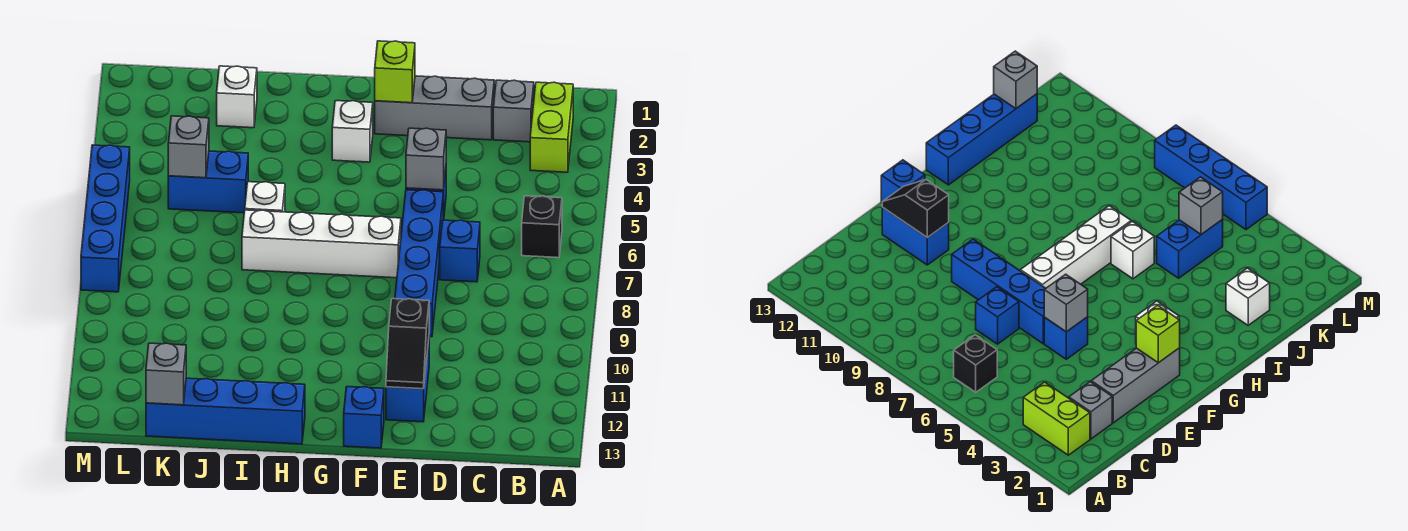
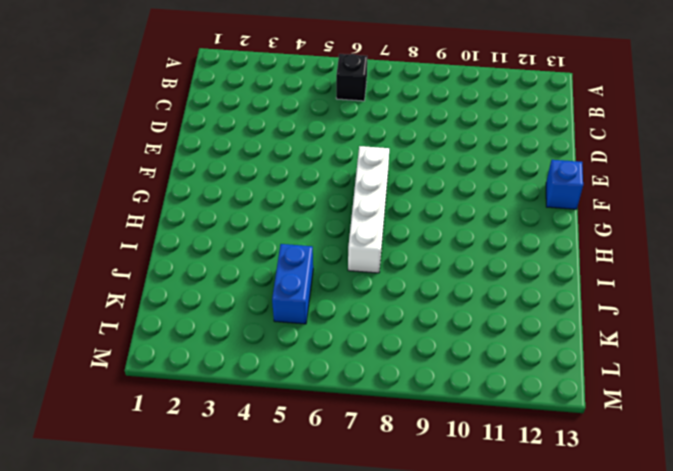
none -> lime 1x2 brick [530,82,573,172]
none -> grey 1x1 brick [493,80,534,142]
none -> grey 1x3 brick [375,76,494,140]

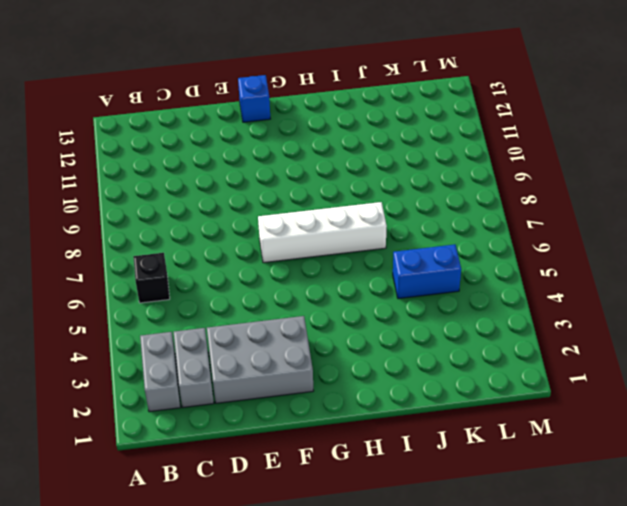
grey 1x2 brick [140,332,180,412] -> lime 1x2 brick [530,82,573,172]
grey 1x2 brick [174,328,214,408] -> grey 1x1 brick [493,80,534,142]
grey 2x3 brick [207,316,313,403] -> grey 1x3 brick [375,76,494,140]
none -> blue 1x1 brick [440,220,480,282]
none -> blue 1x1 brick [1044,317,1088,359]
none -> blue 1x4 brick [395,190,443,337]

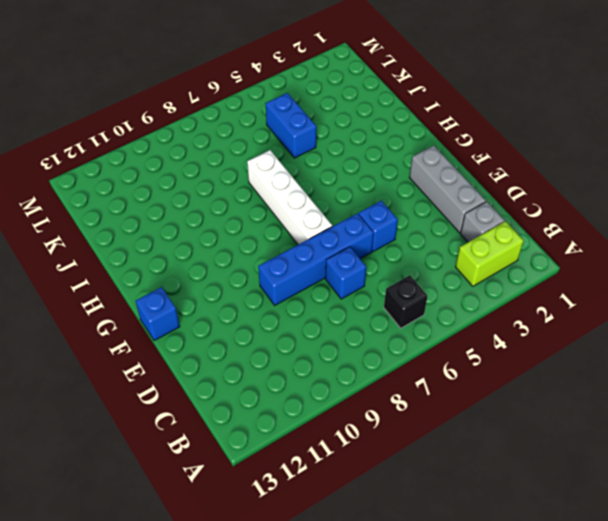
none -> blue 1x2 brick [386,340,429,422]
none -> white 1x1 brick [332,101,373,162]
none -> blue 1x4 brick [146,378,305,444]

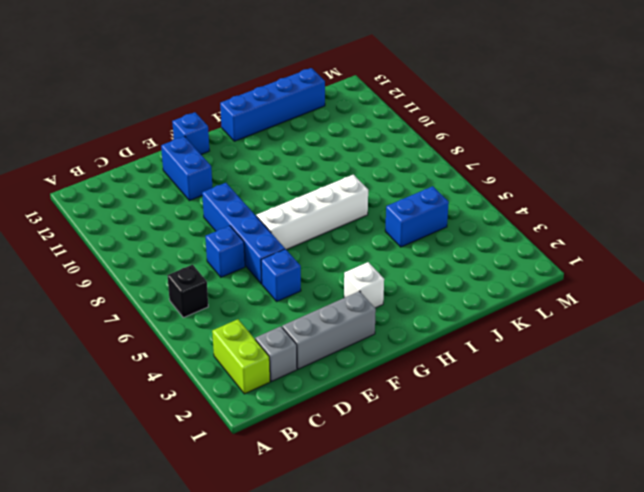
none -> white 1x1 brick [245,182,285,212]
none -> white 1x1 brick [217,66,257,128]
none -> blue 1x4 brick [81,145,130,292]

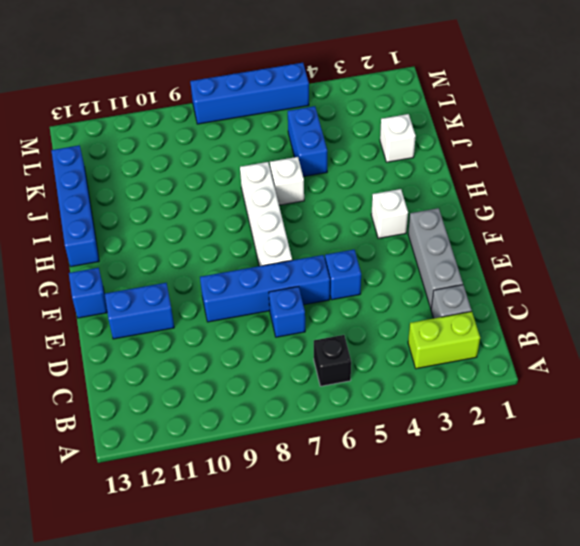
none -> grey 1x1 brick [406,128,446,190]
none -> black 1x2 slope [386,299,429,389]
none -> lime 1x1 brick [375,41,415,103]

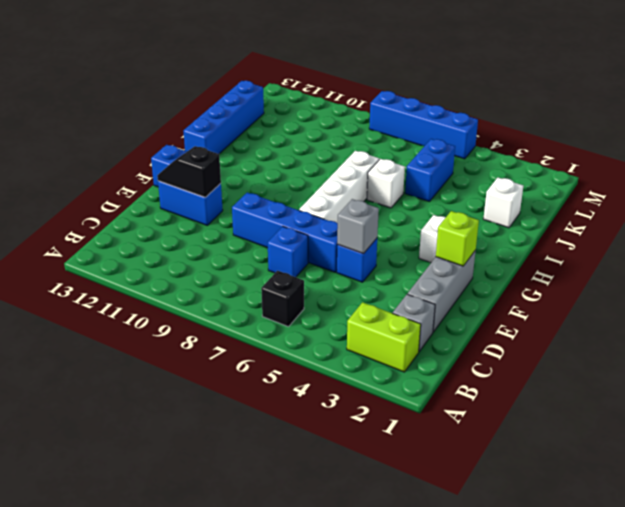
none -> grey 1x1 brick [168,116,209,178]
none -> grey 1x1 brick [146,343,186,405]

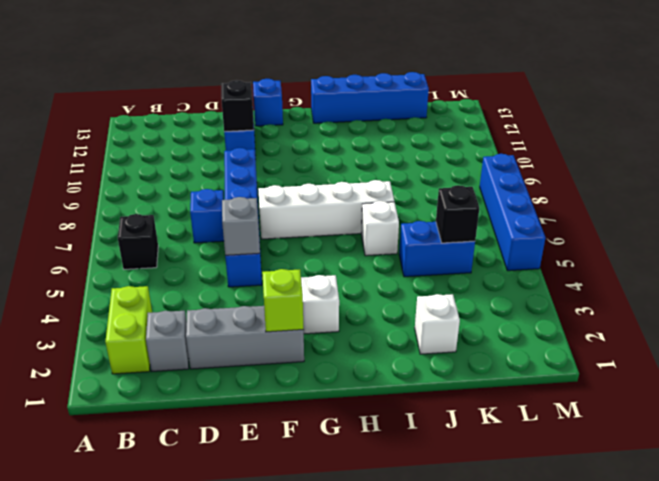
black 1x1 brick [436,185,479,243] -> grey 1x1 brick [168,116,209,178]
none -> grey 1x1 brick [146,343,186,405]

